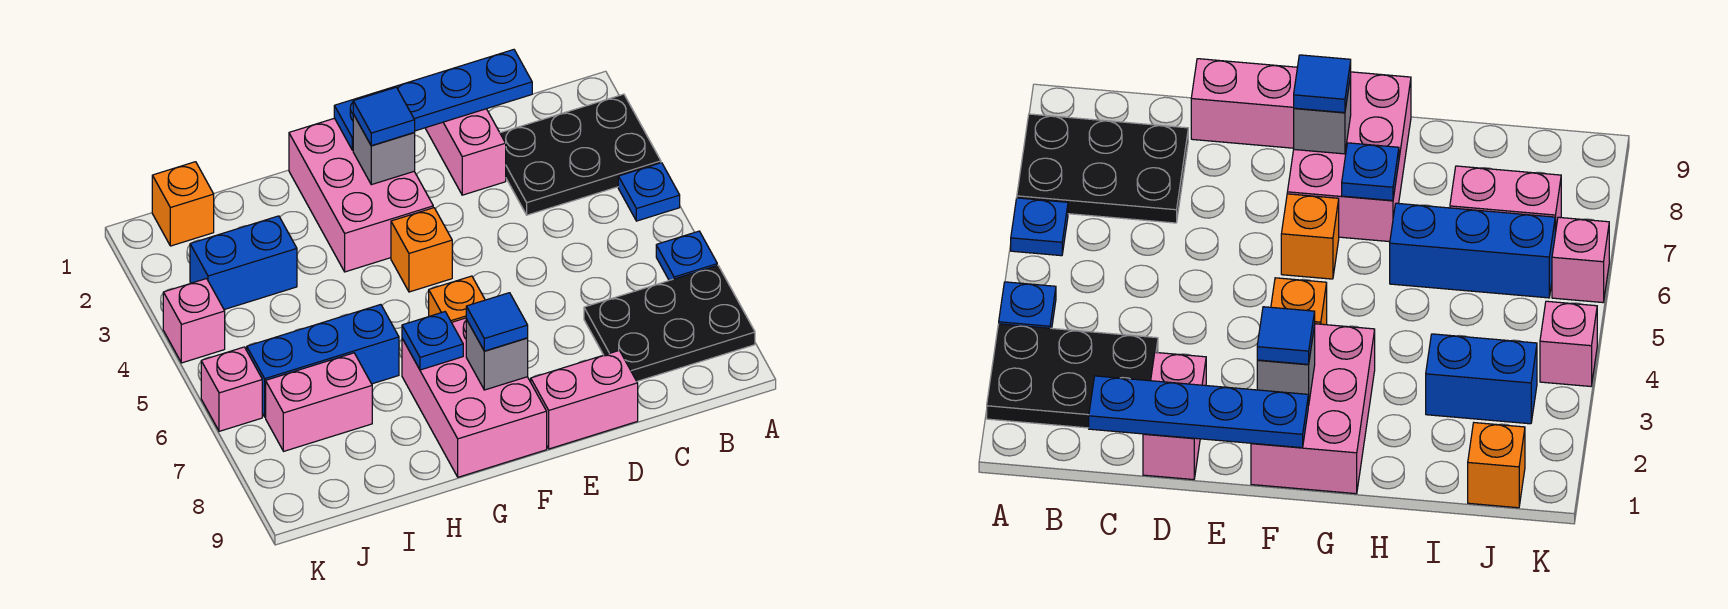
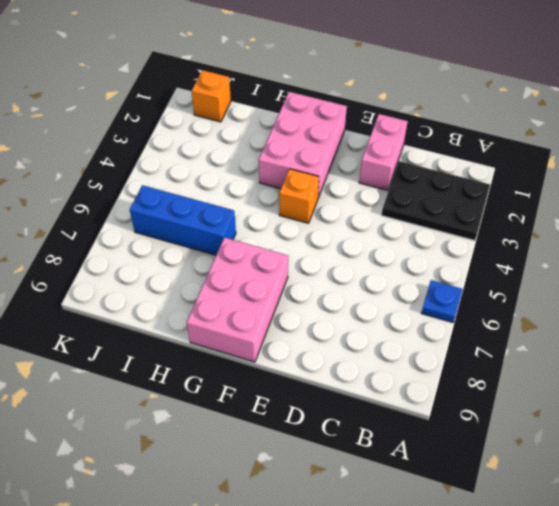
none -> blue 1x1 plate [618,163,680,221]
none -> black 2x3 plate [584,265,755,381]
none -> pink 1x2 brick [531,350,638,449]

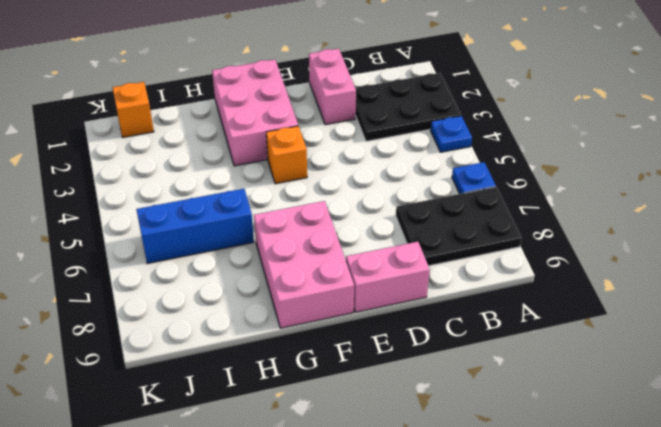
none -> orange 1x1 brick [429,276,485,322]
none -> blue 1x2 brick [190,216,297,310]
none -> pink 1x2 brick [266,353,372,451]

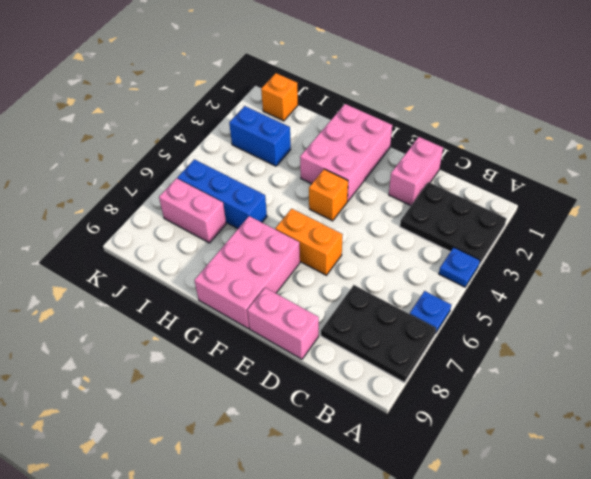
orange 1x2 brick [275,209,343,275] -> orange 1x1 brick [429,276,485,322]
none -> pink 1x1 brick [163,279,225,363]
none -> pink 1x1 brick [201,347,262,431]
none -> blue 1x4 plate [334,50,532,150]

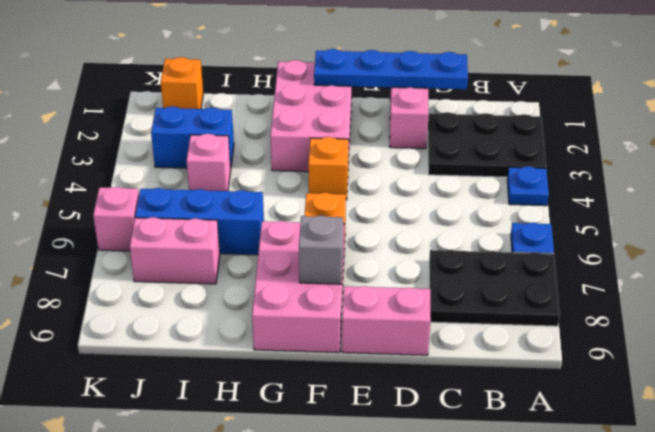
pink 1x1 brick [187,134,231,191] -> pink 1x1 brick moved to [163,279,225,363]
none -> grey 1x1 brick [353,114,415,185]
none -> blue 1x1 plate [402,312,463,370]
none -> blue 1x1 tile [353,87,415,146]

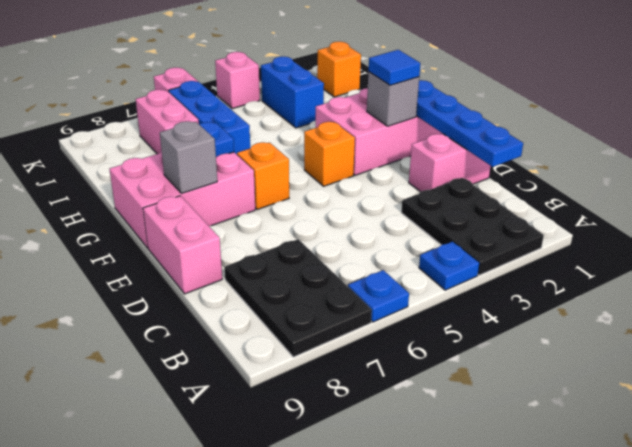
none -> blue 1x1 tile [466,293,528,351]

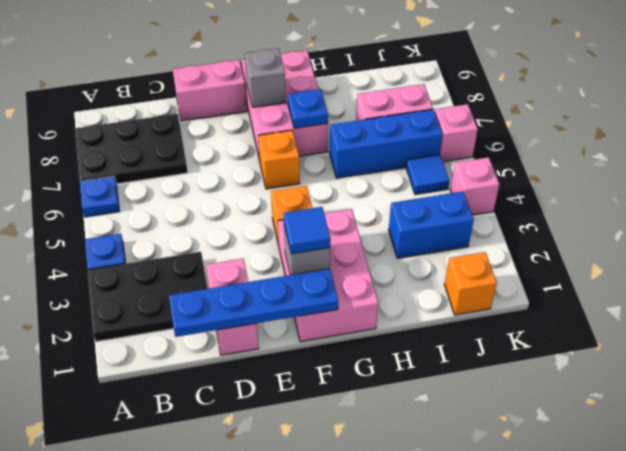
blue 1x1 tile [406,155,449,195] -> blue 1x1 tile moved to [466,293,528,351]

